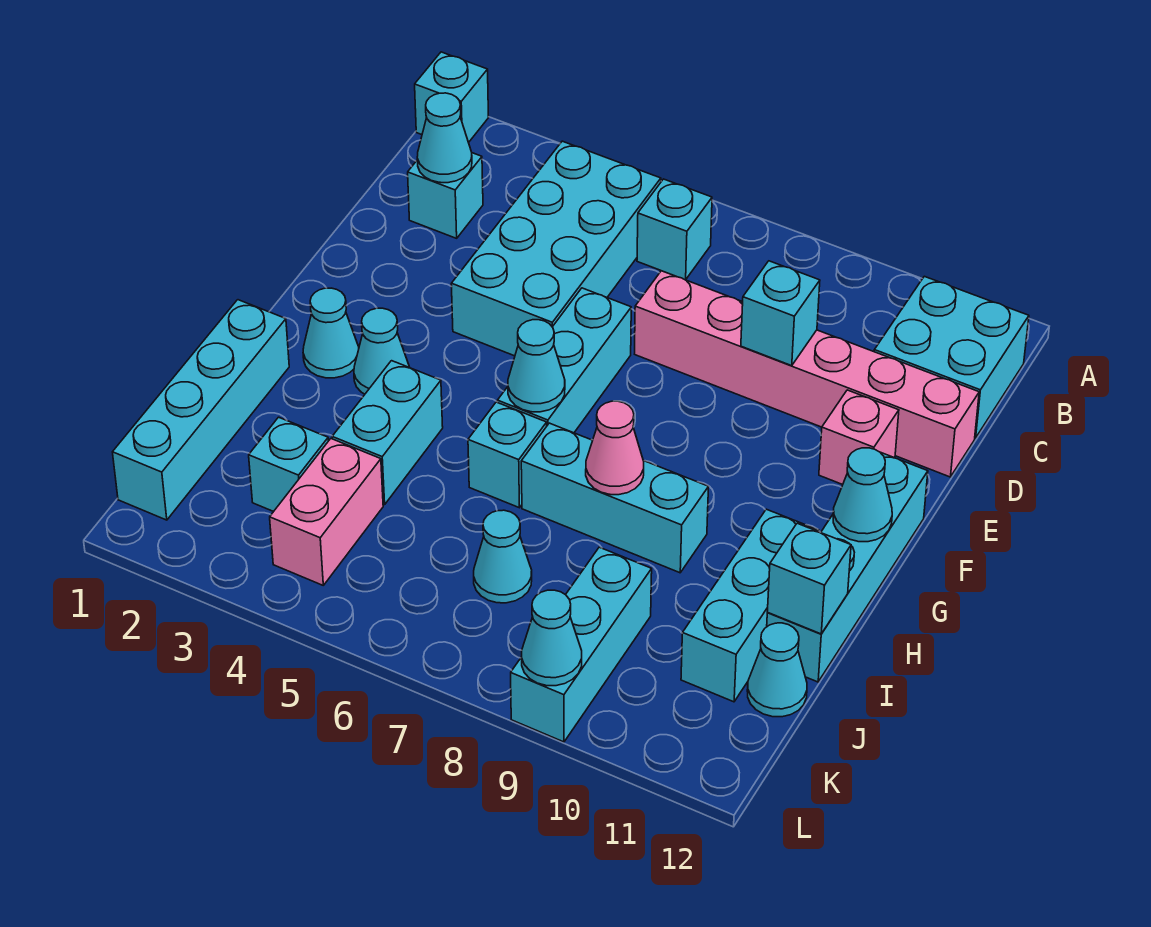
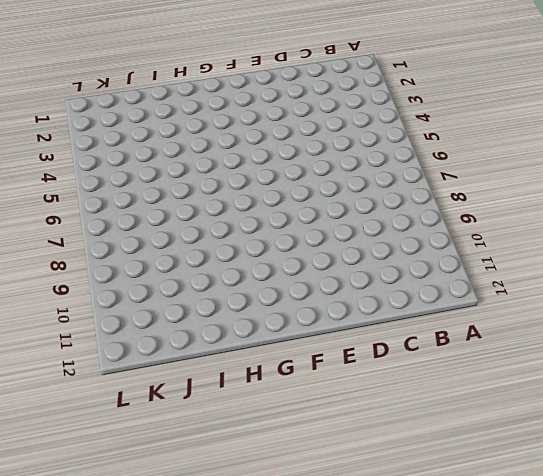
none -> cyan 1x1 brick [415,52,489,142]
none -> cyan 2x4 brick [451,141,661,356]
none -> cyan 1x1 brick [637,179,712,280]

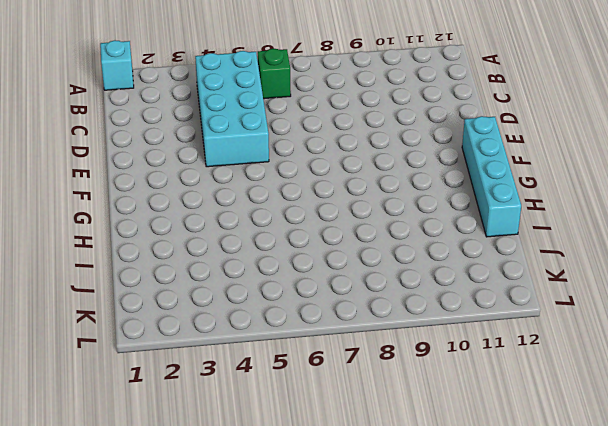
green 1x1 brick [257,49,291,99] -> cyan 1x1 brick [637,179,712,280]
none -> cyan 2x2 brick [874,276,1029,438]
none -> cyan 1x1 brick [408,153,483,238]
none -> pink 1x6 brick [635,271,979,477]

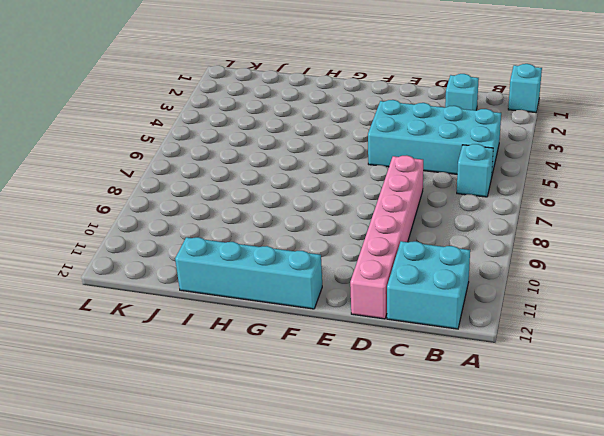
none -> cyan 1x3 brick [497,288,631,433]
none -> pink 1x1 brick [819,390,899,485]
none -> cyan 1x1 cone [303,288,359,378]

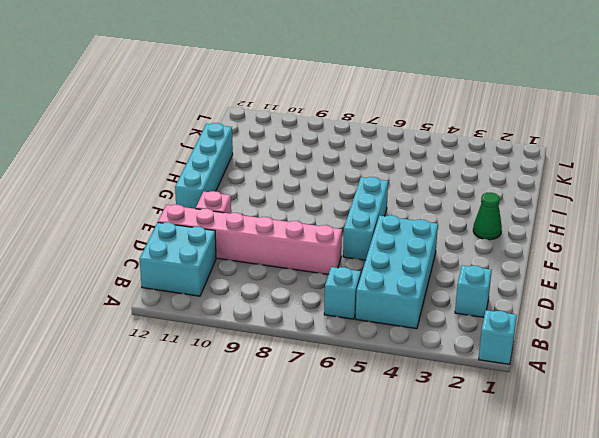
green 1x1 cone [473,193,502,240] -> cyan 1x1 cone [303,288,359,378]
none -> cyan 1x1 cone [354,308,410,394]
none -> cyan 1x4 brick [113,300,289,520]
none -> cyan 1x2 brick [332,361,443,505]

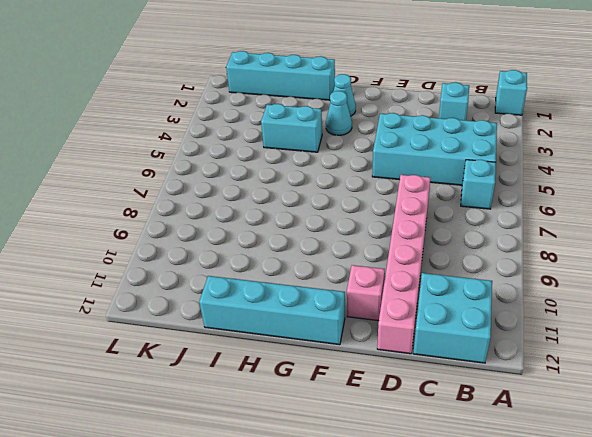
none -> cyan 1x3 brick [497,288,631,433]
none -> cyan 1x1 brick [468,402,547,508]
none -> cyan 1x3 brick [521,423,708,573]

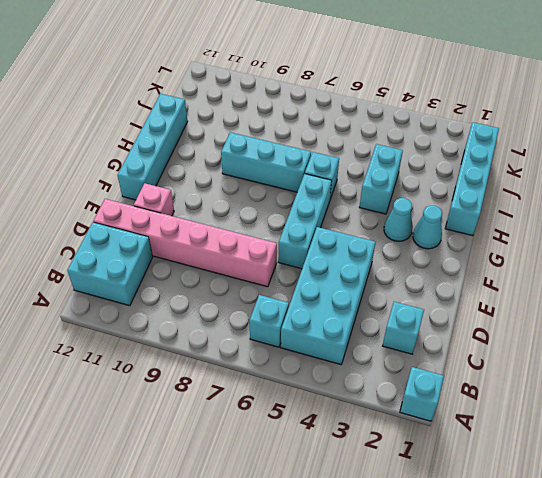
none -> cyan 1x3 brick [681,509,819,702]
none -> cyan 1x1 brick [249,417,328,512]
none -> pink 1x2 brick [270,439,383,585]

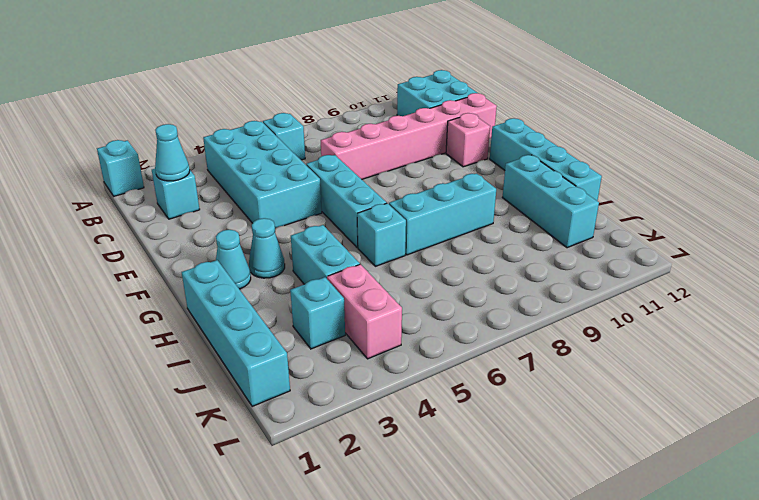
none -> cyan 1x1 cone [474,510,532,603]
none -> cyan 1x3 brick [511,547,652,742]
none -> cyan 1x1 cone [747,623,807,717]

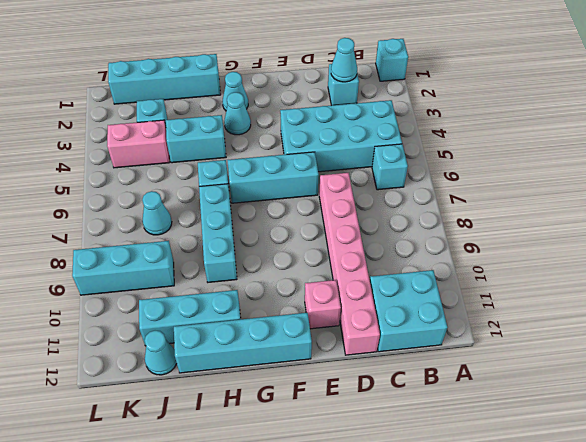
none -> cyan 1x1 brick [741,261,820,366]
none -> cyan 1x1 cone [508,320,565,412]
none -> cyan 1x1 cone [833,448,892,542]

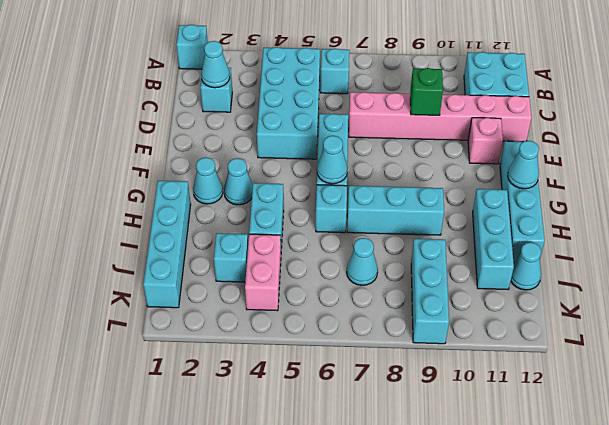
green 1x1 brick [410,68,443,115] -> cyan 1x1 brick [741,261,820,366]
none -> pink 1x1 cone [586,401,644,495]
none -> cyan 1x1 brick [767,523,851,634]
none -> cyan 1x1 cone [522,590,582,686]

